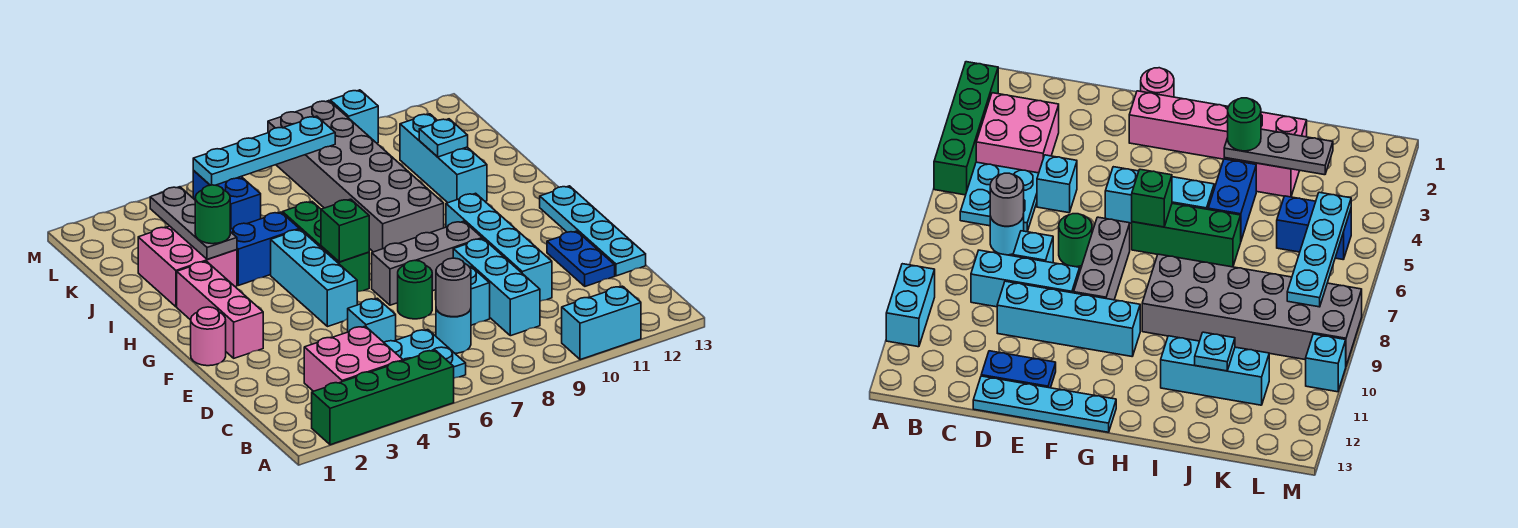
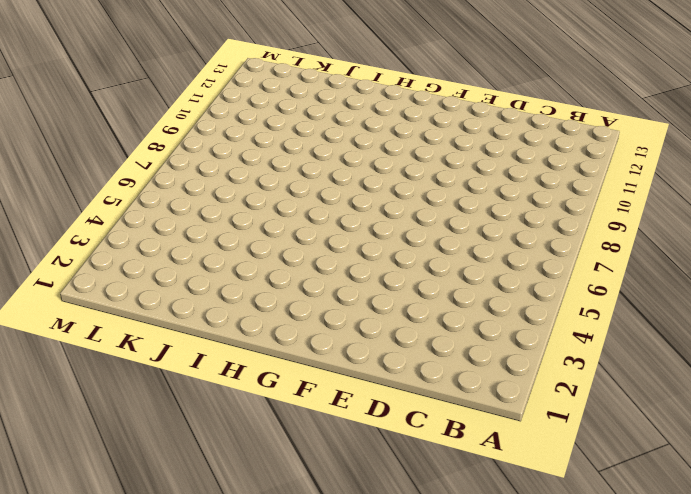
none -> green 1x4 brick [312,350,454,445]
none -> cyan 1x2 brick [562,286,641,360]
none -> pink 2x2 brick [304,326,403,391]

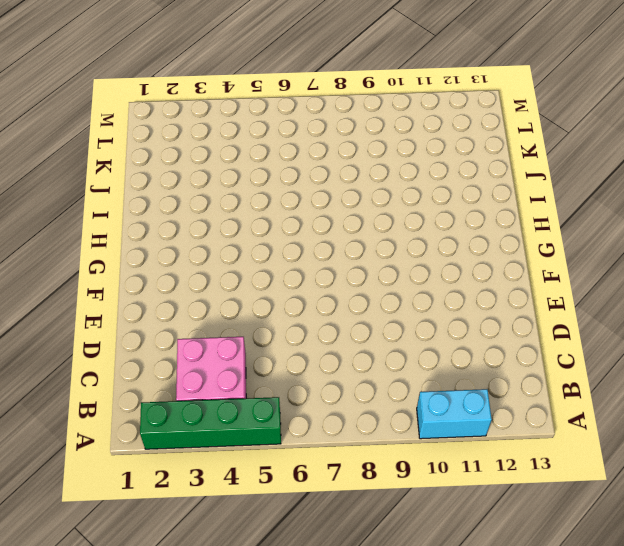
none -> cyan 2x2 plate [384,330,466,378]
none -> cyan 1x1 round brick [436,309,471,353]
none -> cyan 1x3 brick [453,239,540,336]

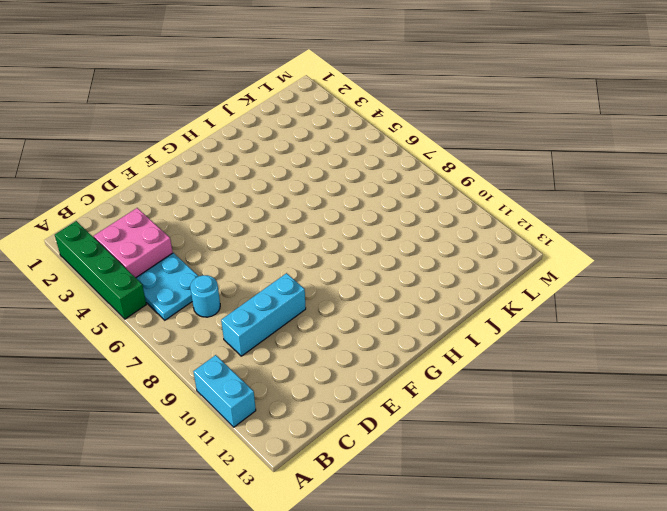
none -> cyan 1x1 brick [348,298,396,342]
none -> cyan 1x1 brick [470,267,490,325]
none -> cyan 1x4 brick [446,193,552,301]

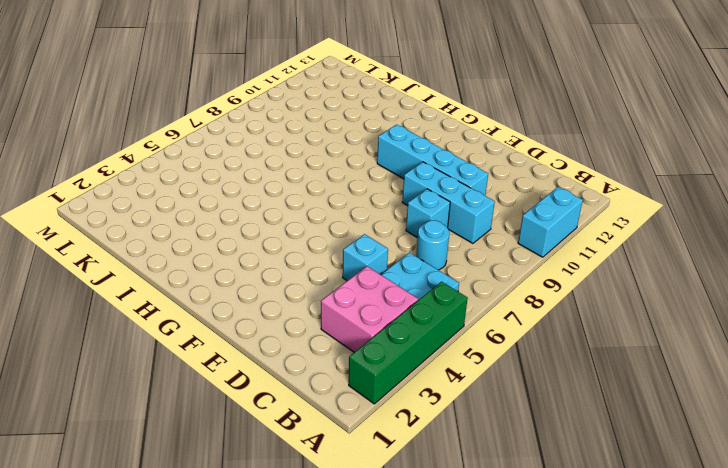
none -> blue 1x2 plate [547,231,615,286]
none -> cyan 1x4 plate [540,186,646,276]
none -> green 1x1 round brick [398,260,432,319]

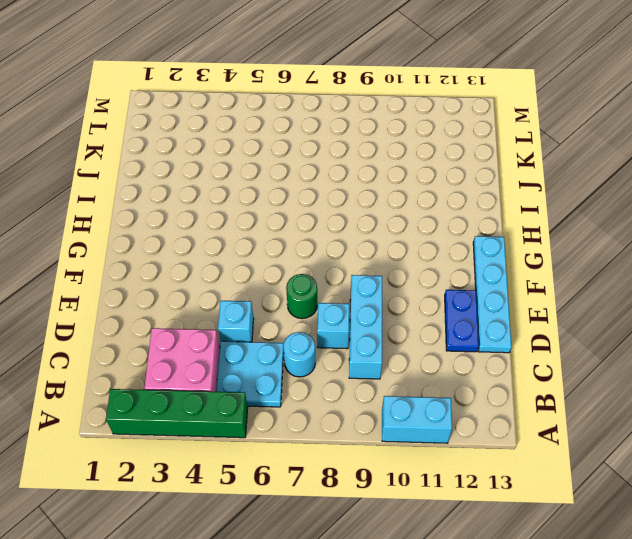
none -> cyan 1x4 brick [446,193,552,301]
none -> pink 1x1 round brick [191,307,226,366]
none -> pink 1x3 brick [177,261,263,358]

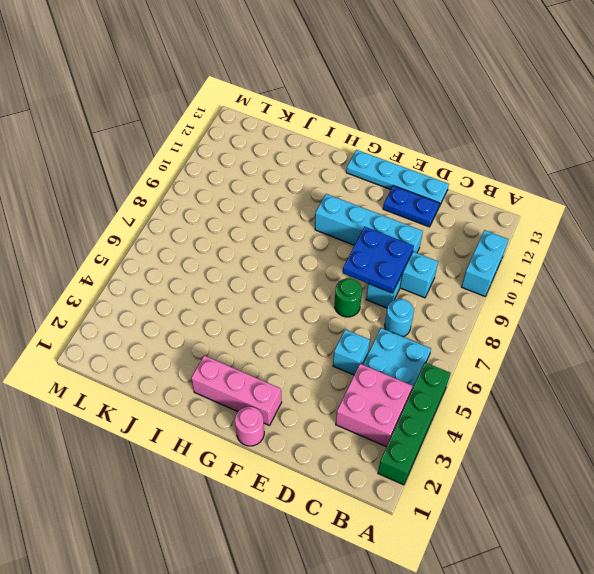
blue 2x2 plate [343,227,414,293] -> none
none -> cyan 1x3 brick [271,229,357,327]
none -> grey 1x3 brick [372,221,482,305]
none -> green 1x3 brick [282,202,369,292]

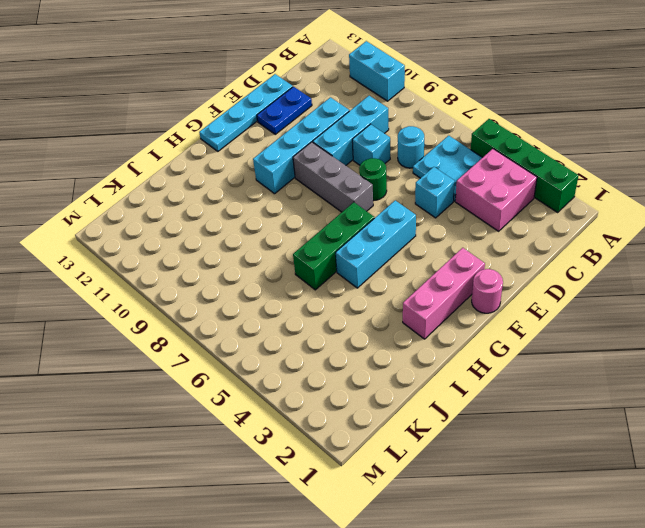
none -> grey 2x6 brick [268,101,444,252]
none -> pink 2x2 brick [138,226,237,307]
none -> blue 1x2 brick [230,212,299,285]

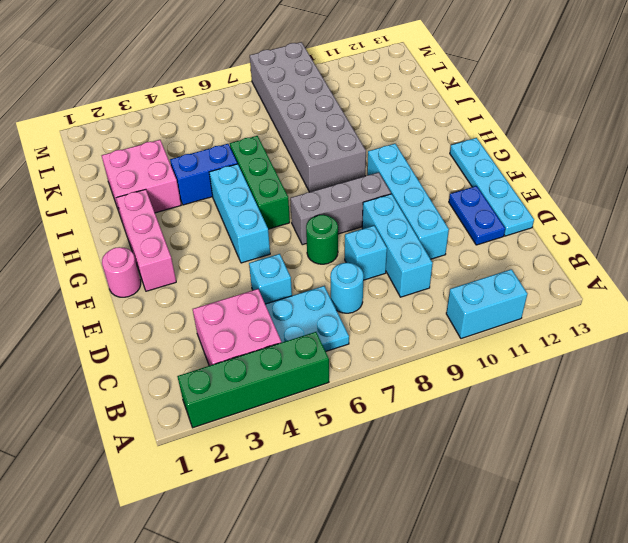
none -> cyan 1x3 brick [400,114,487,203]
none -> blue 1x2 brick [193,170,261,229]
none -> cyan 1x1 brick [330,90,378,143]

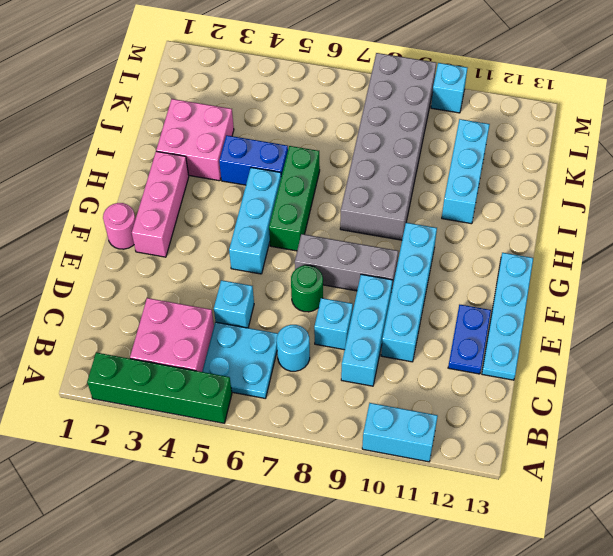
none -> blue 1x2 brick [193,170,261,229]
none -> grey 1x1 round brick [436,258,471,317]
none -> green 1x1 brick [321,199,369,262]

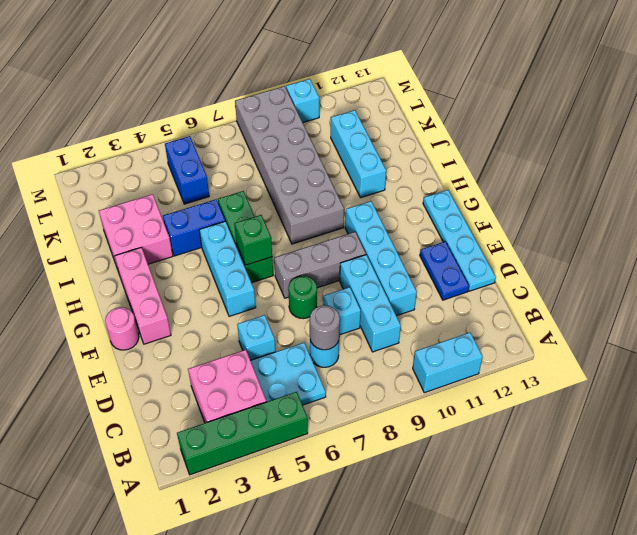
none -> grey 1x3 plate [150,187,237,259]
none -> cyan 1x1 plate [419,119,468,157]
none -> cyan 1x4 plate [193,116,335,185]

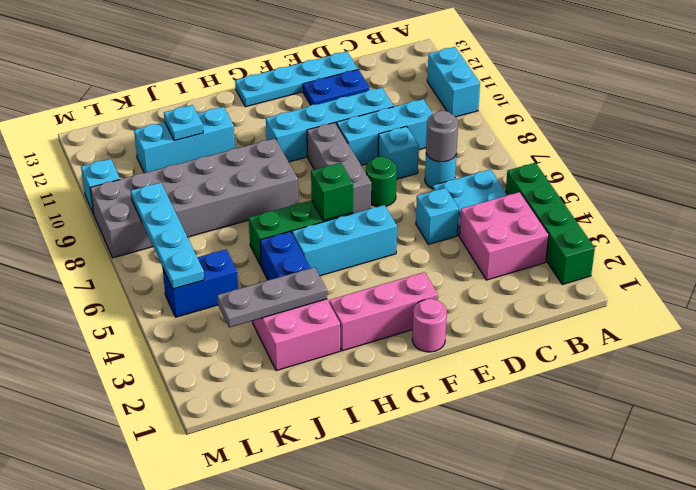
none -> green 1x1 round brick [195,185,230,244]

